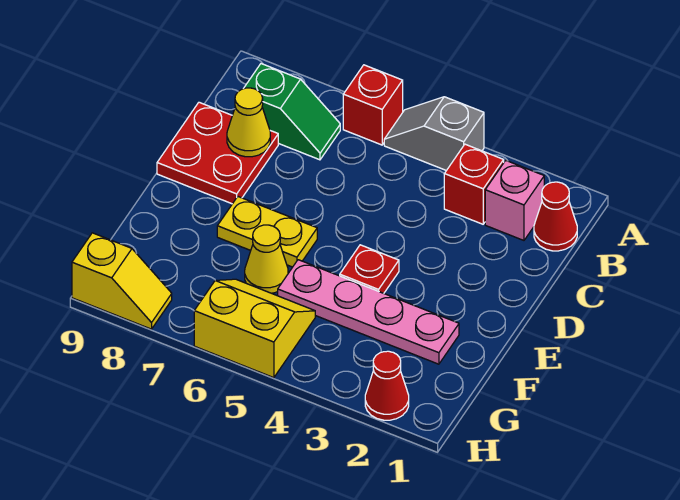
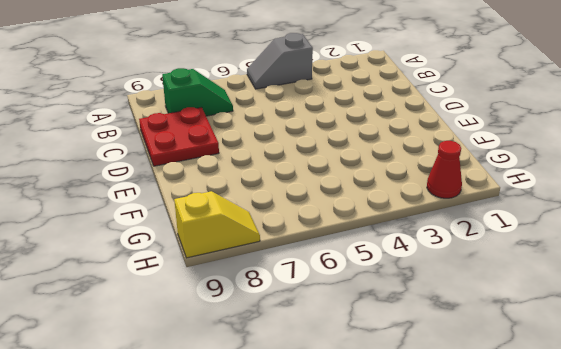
none -> red 1x1 brick [343,65,403,145]
none -> red 1x1 cone [534,182,577,251]
none -> pink 1x1 brick [485,160,544,240]

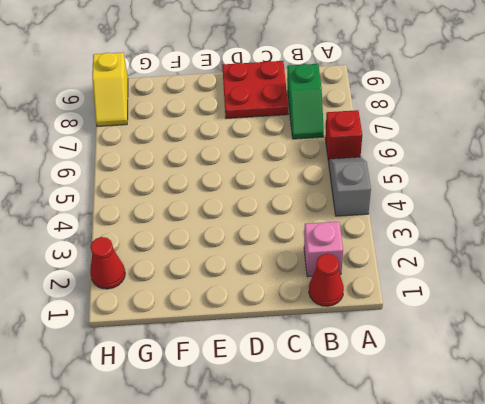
none -> red 1x1 brick [444,144,504,224]
none -> red 1x1 plate [340,245,399,293]
none -> yellow 1x2 plate [217,197,317,267]

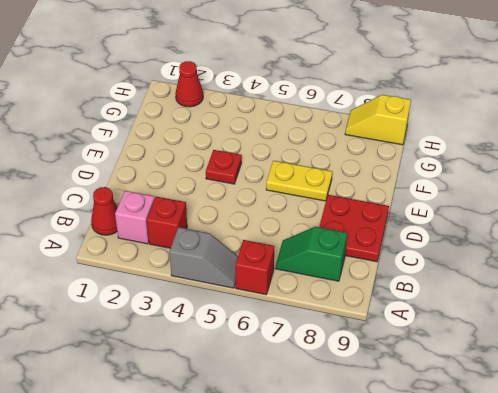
none -> pink 1x4 plate [278,260,459,364]
none -> yellow 1x1 cone [245,225,288,293]
none -> yellow 2x2 slope [194,279,315,378]

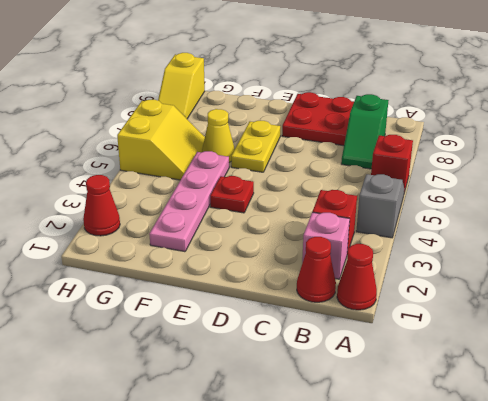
red 1x1 cone [337,244,377,310] -> none
none -> yellow 1x1 cone [227,88,270,157]

